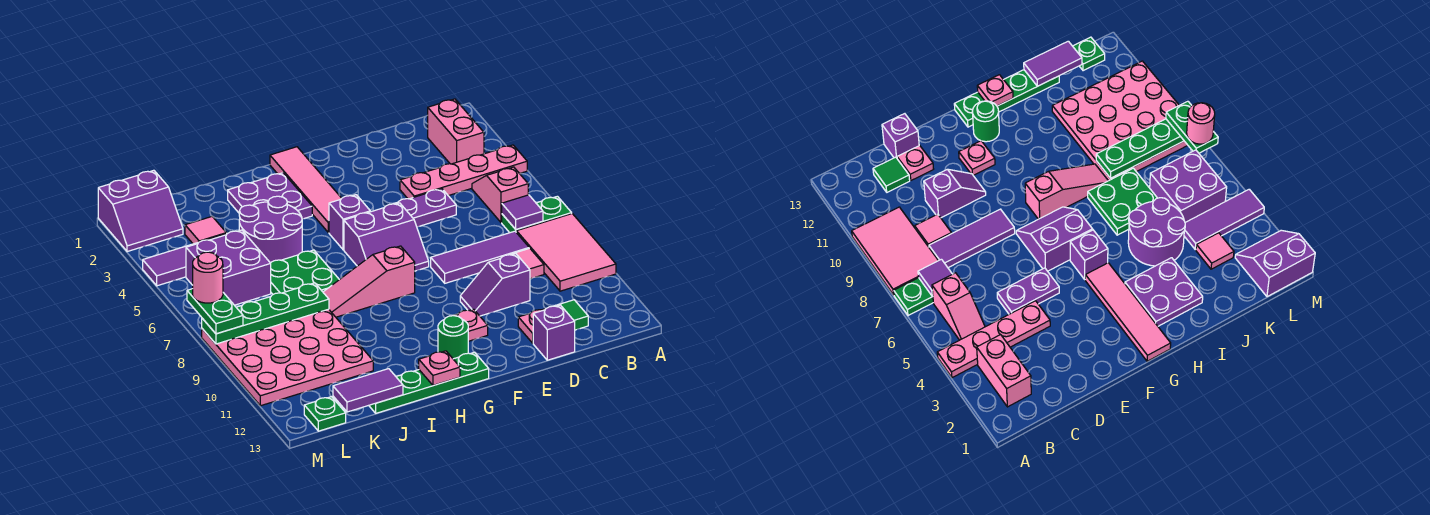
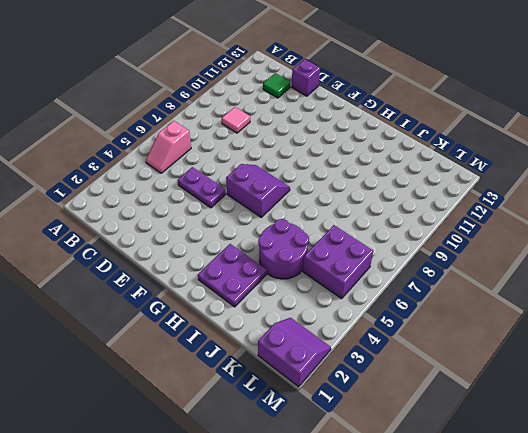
none -> pink 1x4 plate [400,145,527,199]
none -> green 1x2 plate [502,196,572,233]
none -> pink 2x3 tile [516,214,616,291]
none -> pink 1x2 brick [428,99,484,164]

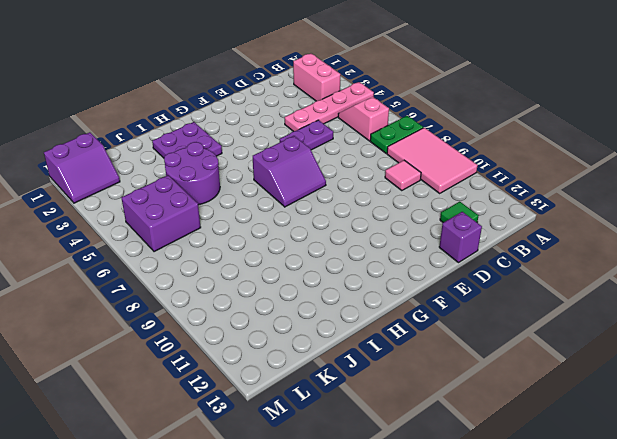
none -> purple 1x3 tile [431,231,529,283]
none -> purple 1x2 slope [460,254,530,316]
none -> pink 1x1 plate [518,309,545,343]
none -> pink 1x1 plate [453,309,488,341]

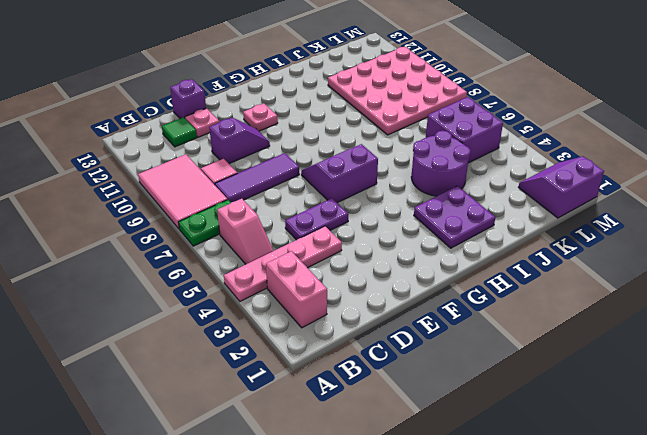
none -> pink 1x4 tile [270,147,342,233]
none -> purple 1x1 brick [329,195,370,250]
none -> pink 1x3 slope [323,246,415,317]
none -> green 1x1 round brick [438,316,468,359]

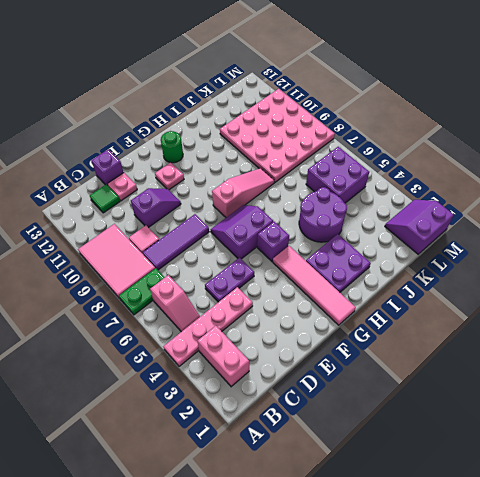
none -> green 1x4 plate [369,352,489,413]
none -> green 2x2 plate [271,250,339,294]
none -> pink 1x1 tile [185,217,226,244]
none -> purple 1x3 tile [143,234,227,286]

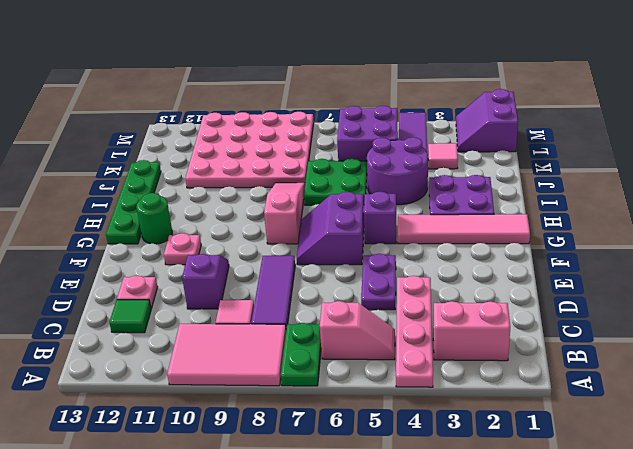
none -> purple 1x1 brick [533,305,575,360]
none -> green 1x1 plate [304,397,346,431]
none -> purple 1x1 tile [502,195,543,229]
none -> pink 1x1 plate [419,351,460,385]

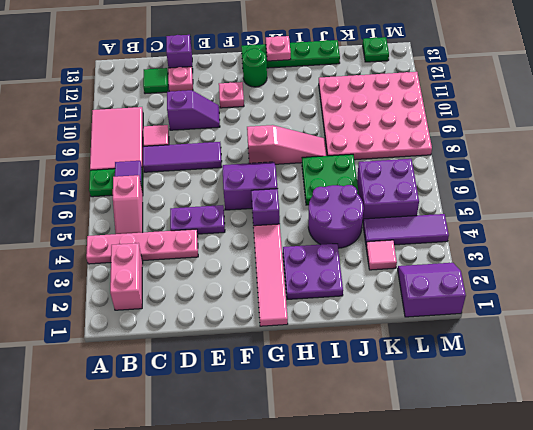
none -> green 1x4 plate [202,283,329,344]
none -> purple 1x2 tile [333,369,403,412]
none -> green 1x2 plate [187,289,243,334]
none -> pink 1x1 round brick [193,252,223,303]

